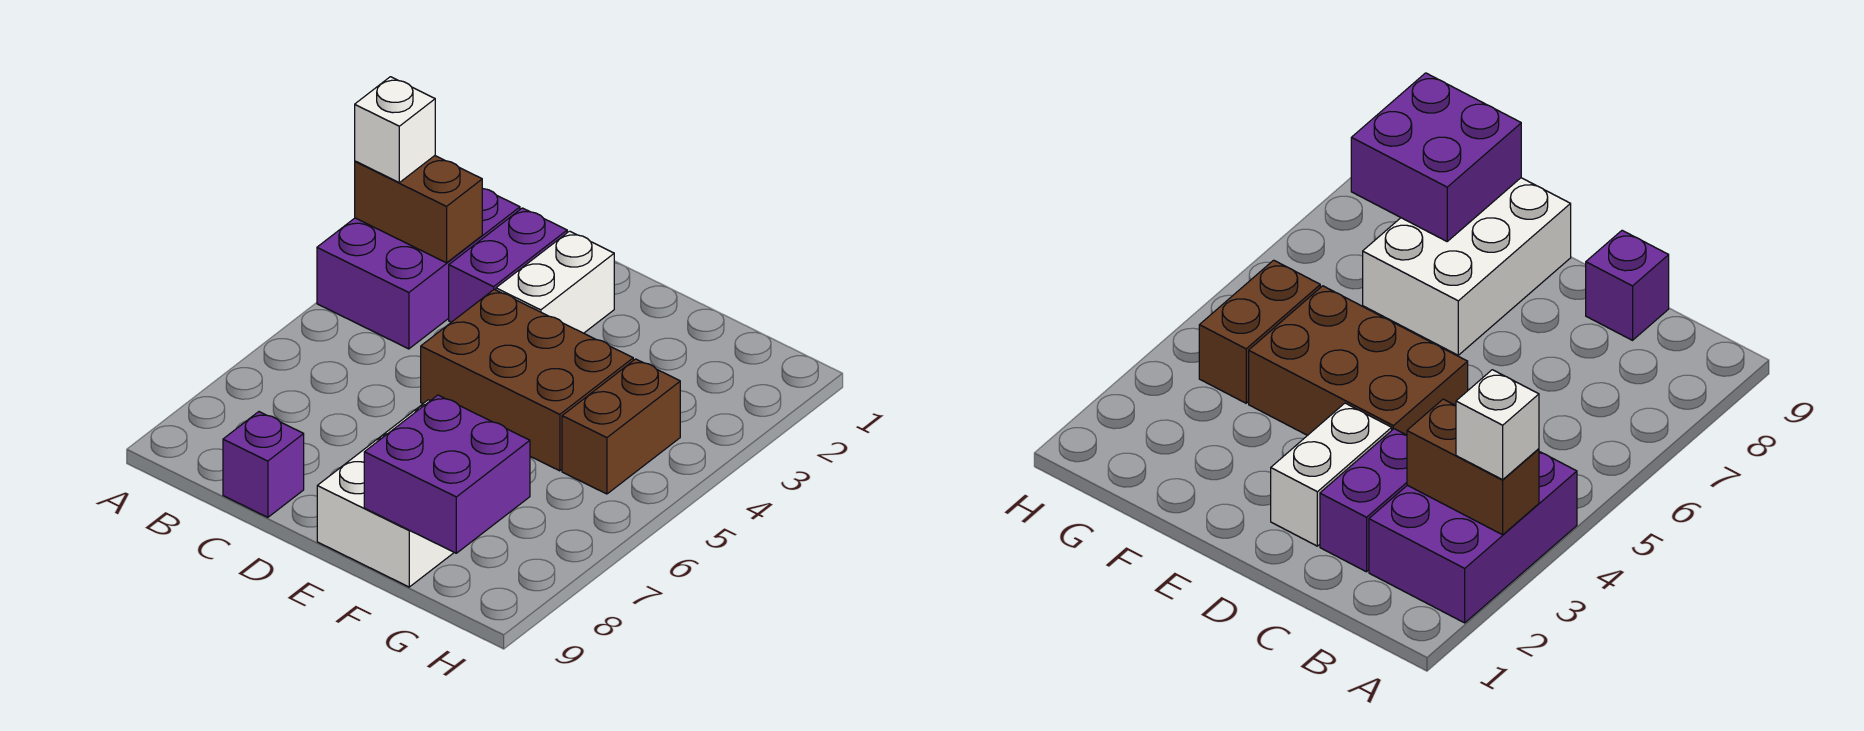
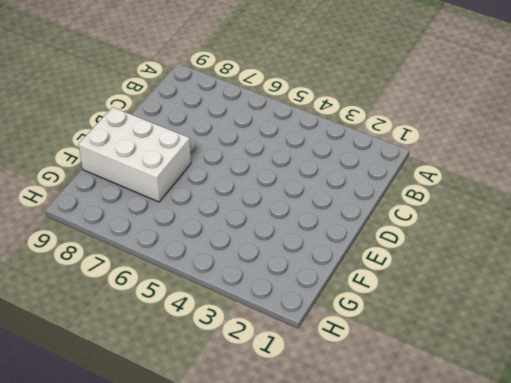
none -> purple 2x3 brick [317,189,520,349]
none -> purple 1x2 brick [449,208,567,322]

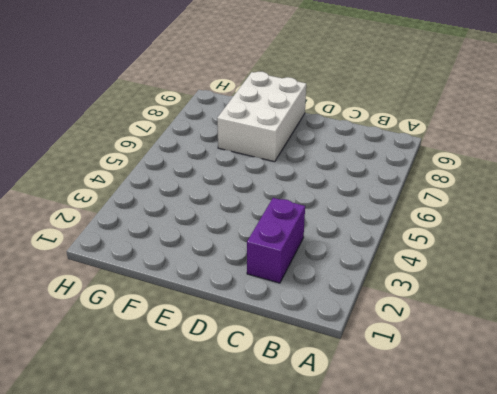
none -> purple 2x3 brick [317,189,520,349]
none -> purple 1x1 brick [223,412,304,517]

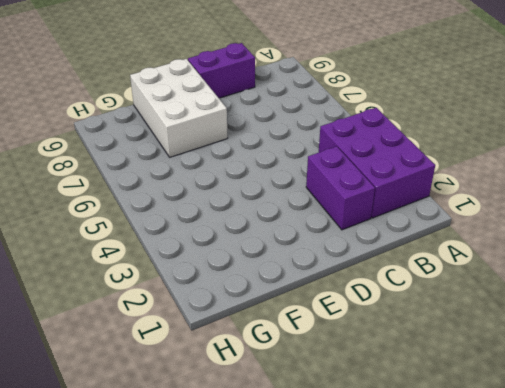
purple 1x2 brick [188,43,255,98] -> purple 1x1 brick [223,412,304,517]
none -> white 1x2 brick [496,231,614,333]
none -> brown 2x3 brick [421,289,633,471]

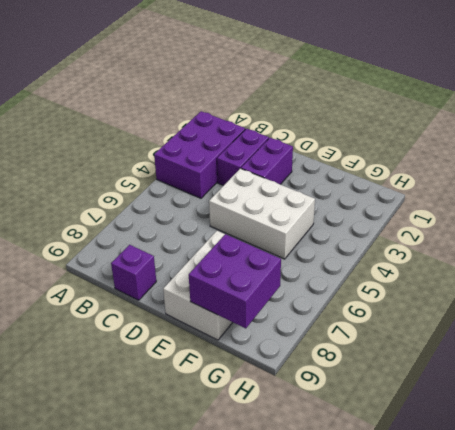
purple 1x2 brick [241,138,293,184] -> white 1x2 brick [496,231,614,333]
white 2x3 brick [209,168,315,259] -> brown 2x3 brick [421,289,633,471]
none -> brown 1x2 brick [562,359,680,494]
none -> brown 1x2 brick [355,156,482,263]

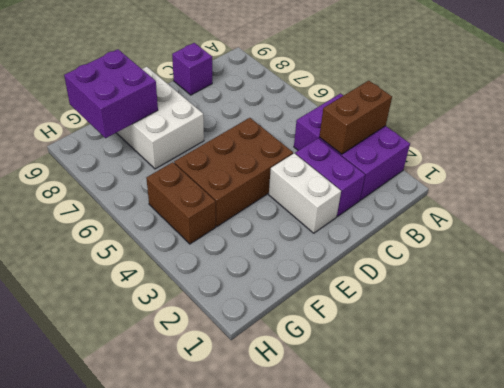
none -> white 1x1 brick [355,77,435,182]

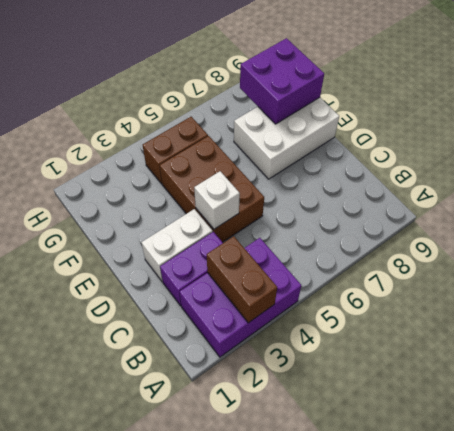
white 1x1 brick [194,171,240,229] -> white 1x1 brick moved to [355,77,435,182]
none -> purple 1x1 brick [223,412,304,517]

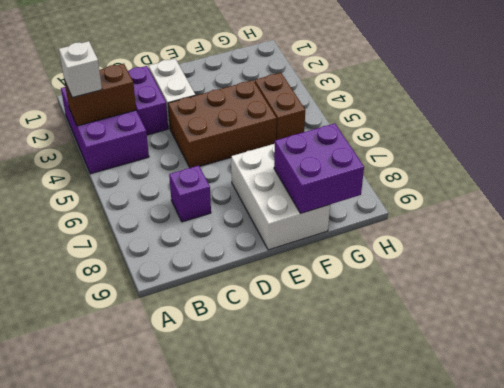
purple 1x1 brick [169,166,211,222] -> purple 1x1 brick moved to [223,412,304,517]

